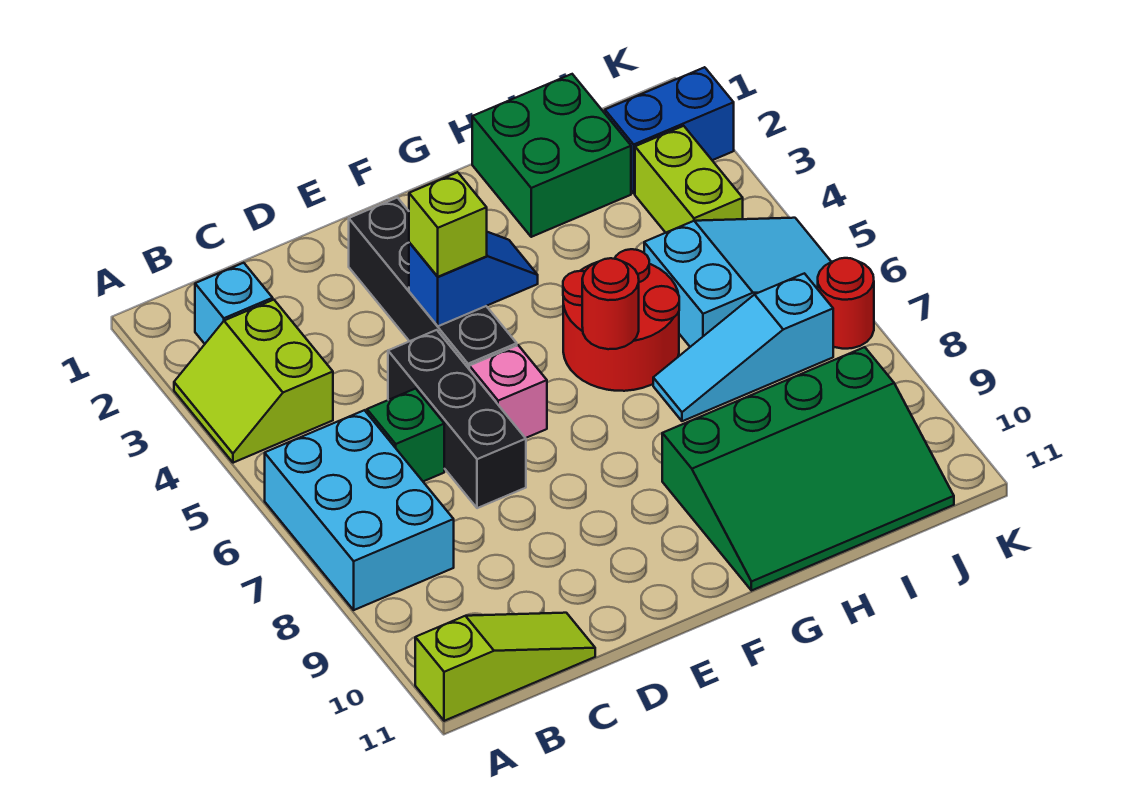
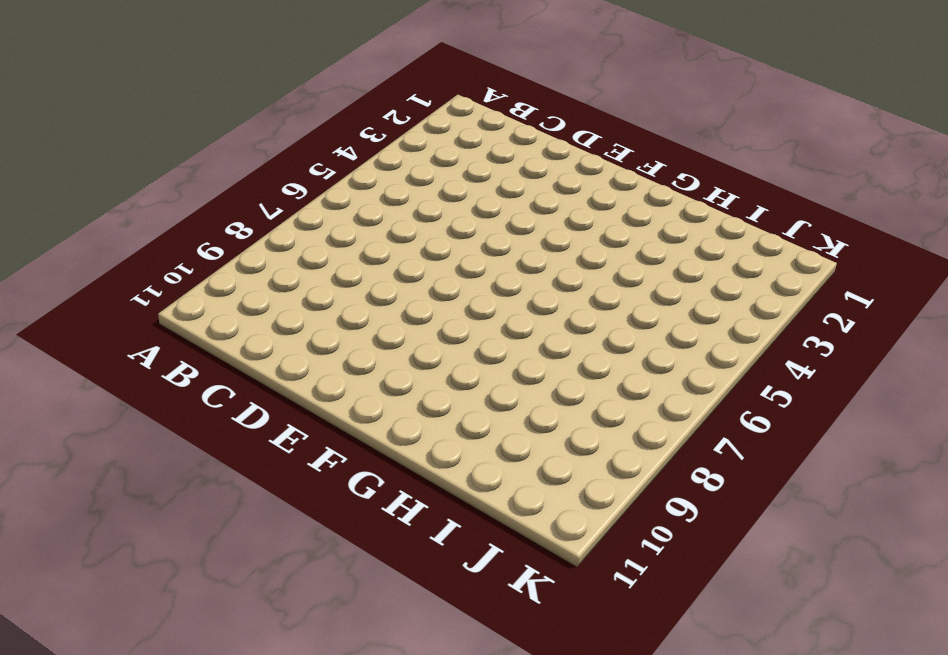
none -> lime 2x2 slope [174,300,333,463]
none -> cyan 2x3 brick [265,410,454,610]
none -> lime 1x3 slope [415,613,595,721]

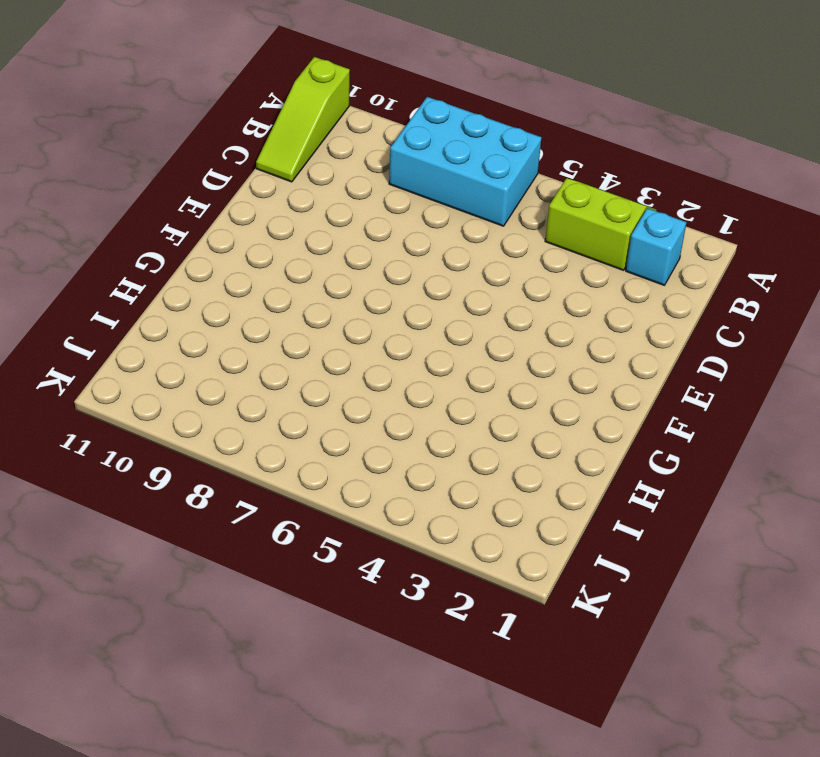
none -> green 1x1 brick [367,389,444,481]
none -> black 1x3 brick [388,330,526,508]
none -> black 1x4 brick [349,197,517,369]

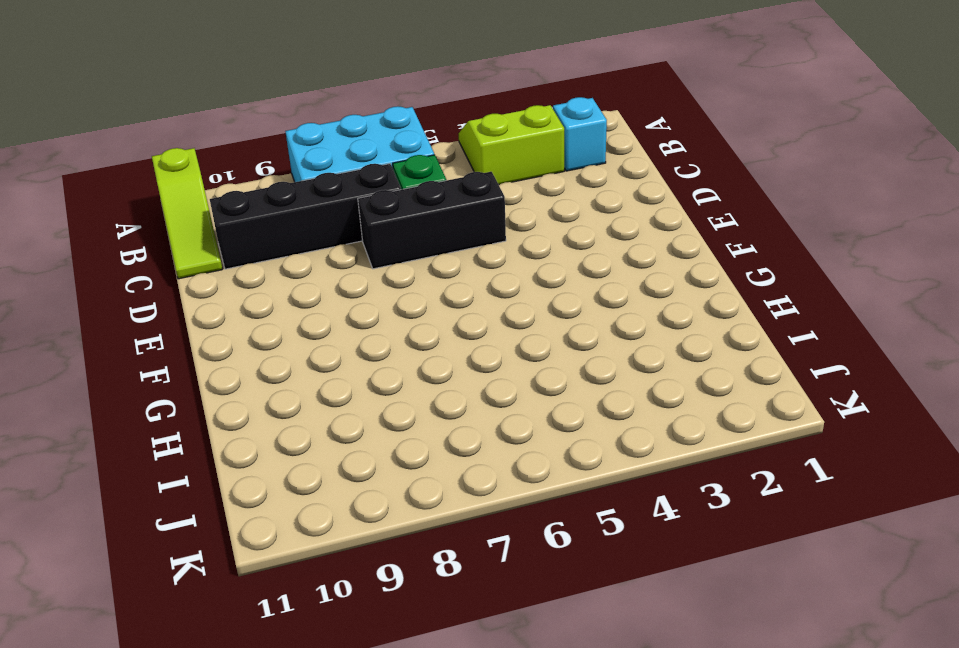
black 1x4 brick [210,164,401,269] -> black 1x4 brick moved to [349,197,517,369]
none -> pink 1x1 brick [469,345,547,438]
none -> red 2x2 round brick [563,249,679,391]
none -> green 3x4 slope [662,347,954,591]

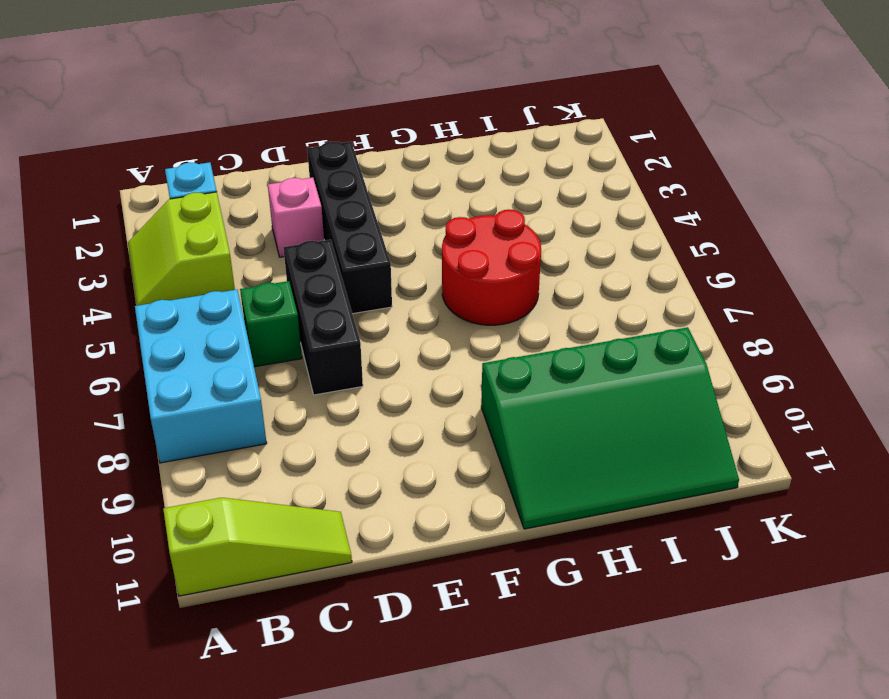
pink 1x1 brick [268,178,324,257] -> pink 1x1 brick moved to [469,345,547,438]
none -> green 2x2 brick [472,74,631,237]
none -> cyan 1x3 slope [653,273,833,421]
none -> cyan 2x3 slope [644,218,831,347]

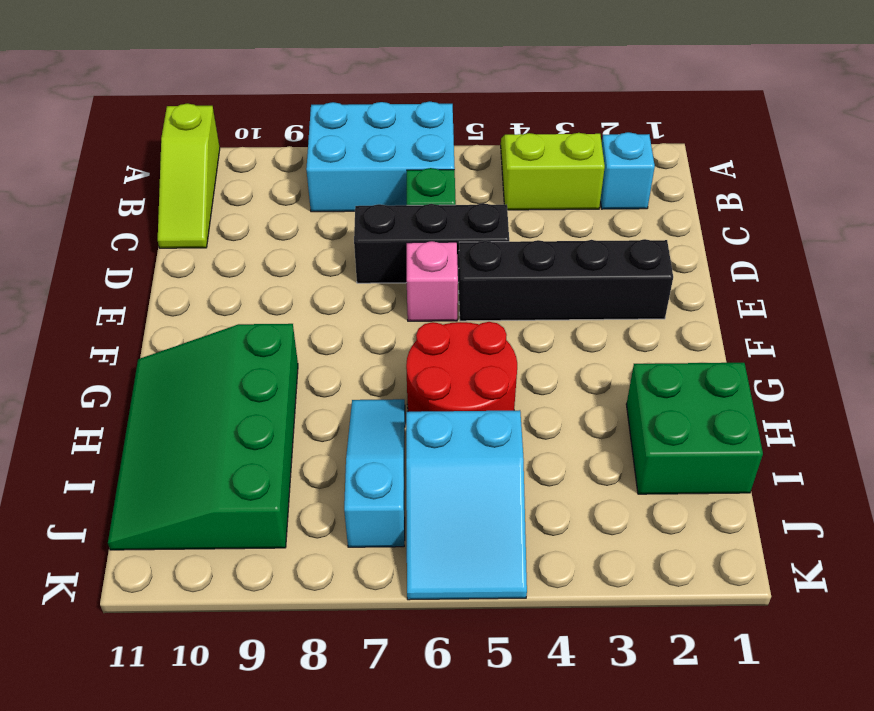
none -> blue 1x2 brick [605,67,734,193]
none -> lime 1x2 brick [635,126,743,233]
none -> red 1x1 round brick [818,258,874,349]

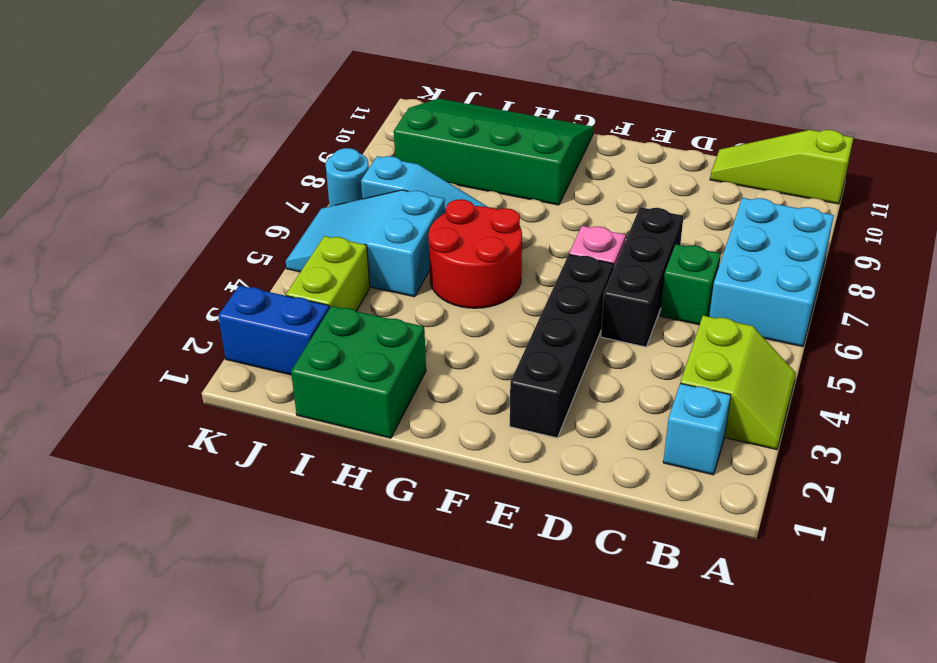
cyan 1x1 round brick [326,148,369,206] -> red 1x1 round brick [818,258,874,349]
none -> blue 1x2 slope [409,232,538,326]
none -> red 1x1 round brick [582,258,639,349]
none -> lime 1x1 brick [409,172,487,277]

